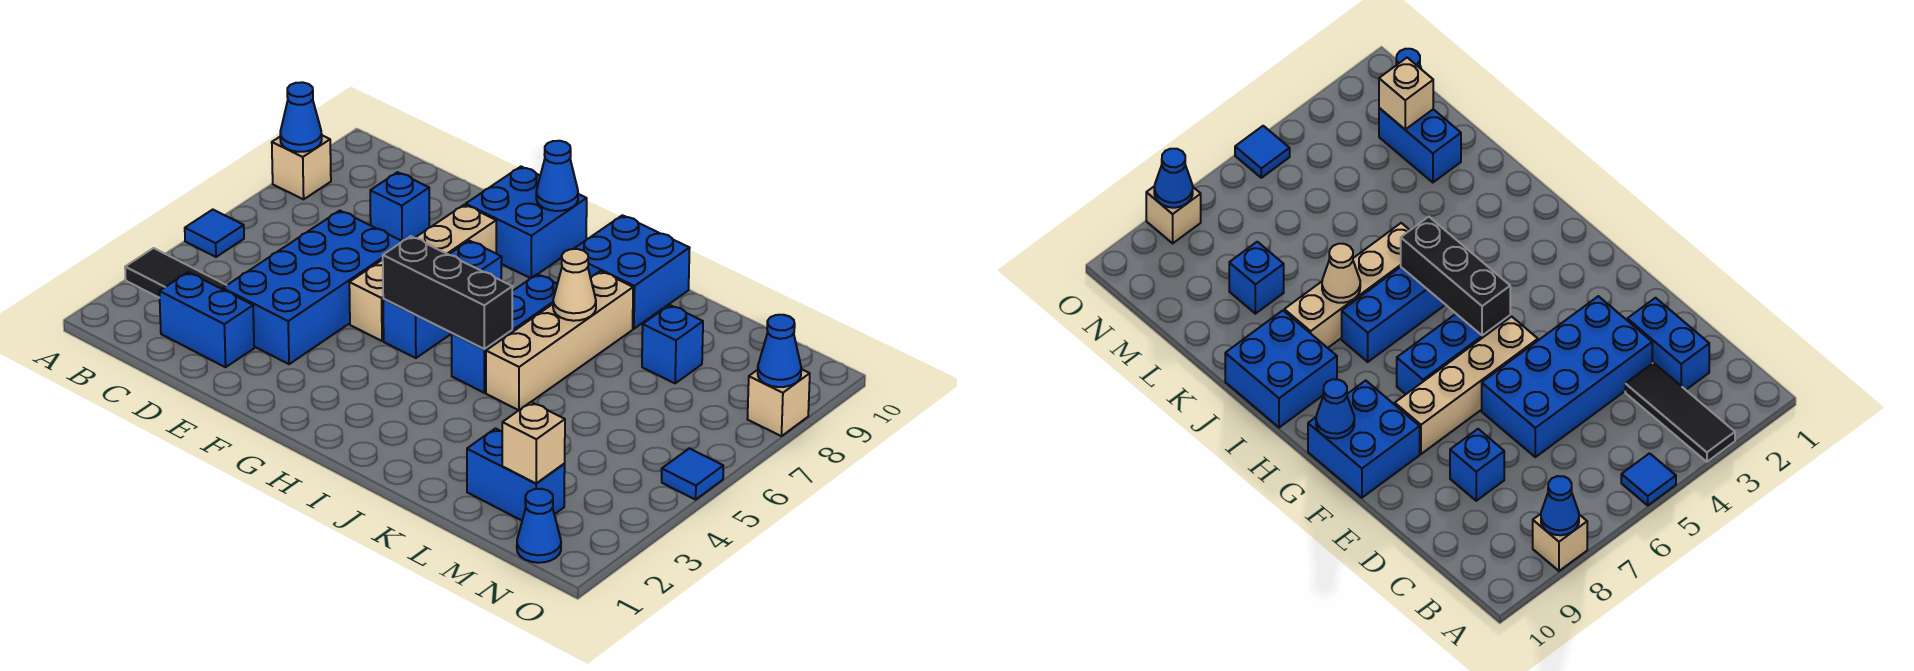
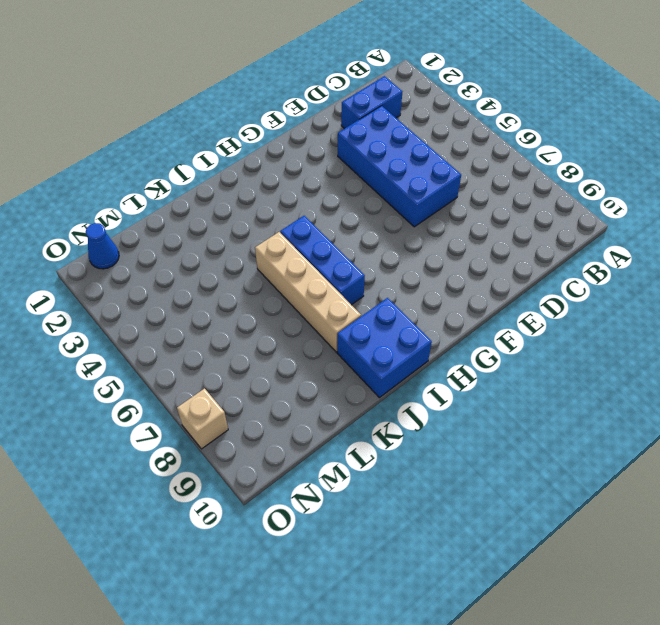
none -> black 1x3 tile [125,248,227,298]
none -> blue 1x1 tile [185,210,244,257]
none -> tan 1x1 brick [272,135,331,199]

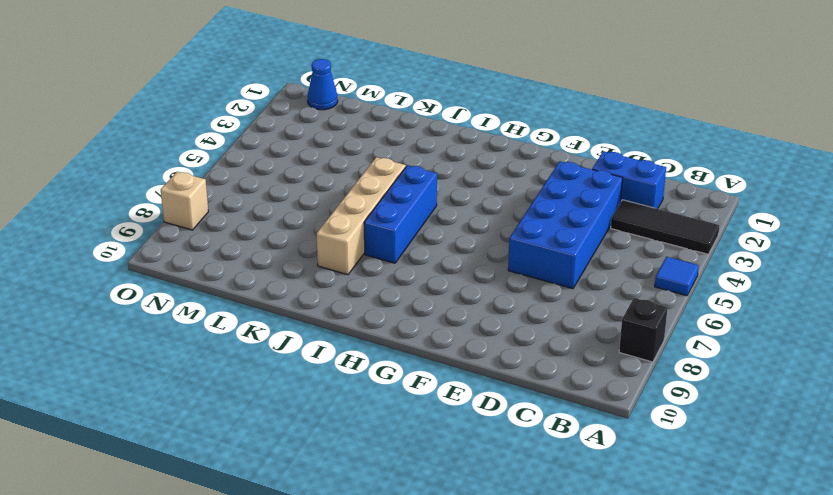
black 1x1 brick [619,298,668,362] -> tan 1x1 brick [272,135,331,199]
none -> blue 1x1 brick [370,172,429,241]
none -> tan 1x4 brick [349,205,496,341]
none -> blue 2x2 brick [466,167,587,278]

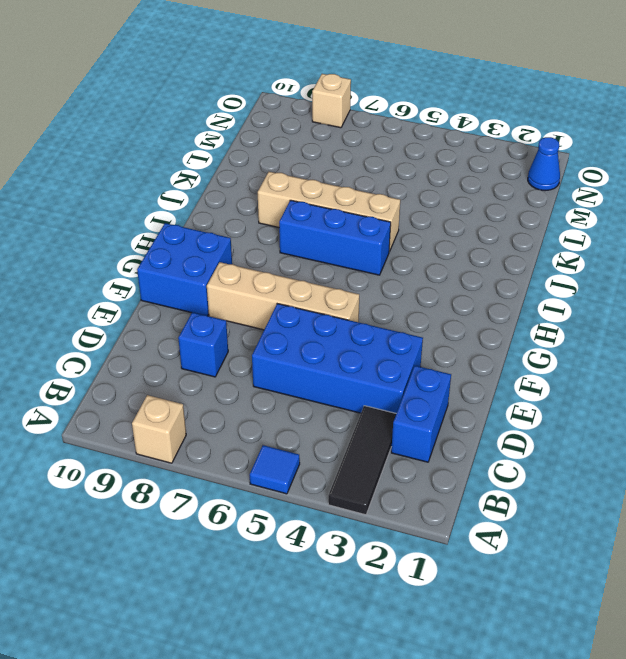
none -> blue 1x3 brick [383,241,502,358]
none -> blue 2x2 brick [574,215,690,329]
none -> blue 1x2 brick [467,429,565,520]

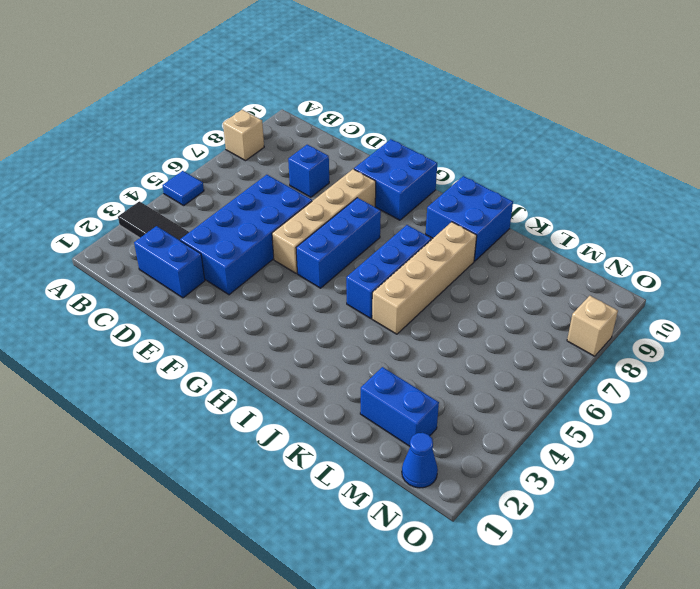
none -> blue 1x1 brick [642,305,703,383]
none -> blue 1x1 tile [662,448,723,500]
none -> blue 1x1 cone [280,82,322,152]

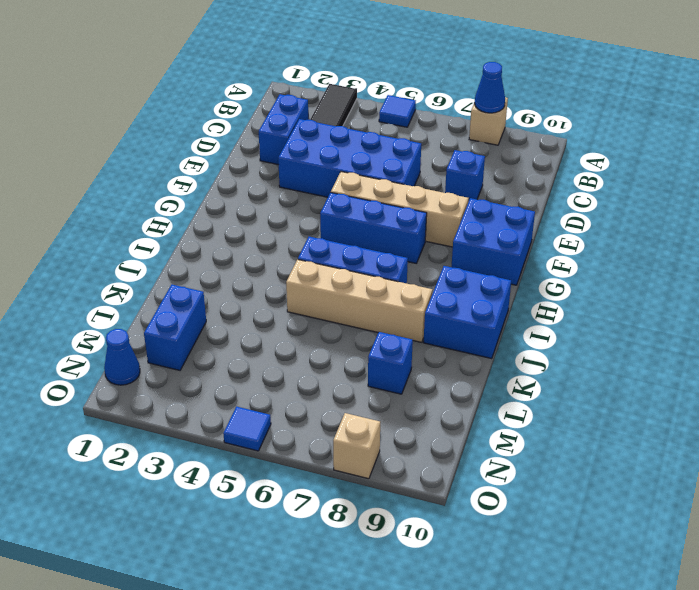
none -> black 1x3 brick [383,236,512,349]
none -> blue 1x1 cone [536,141,578,211]
none -> tan 1x1 cone [553,249,596,321]

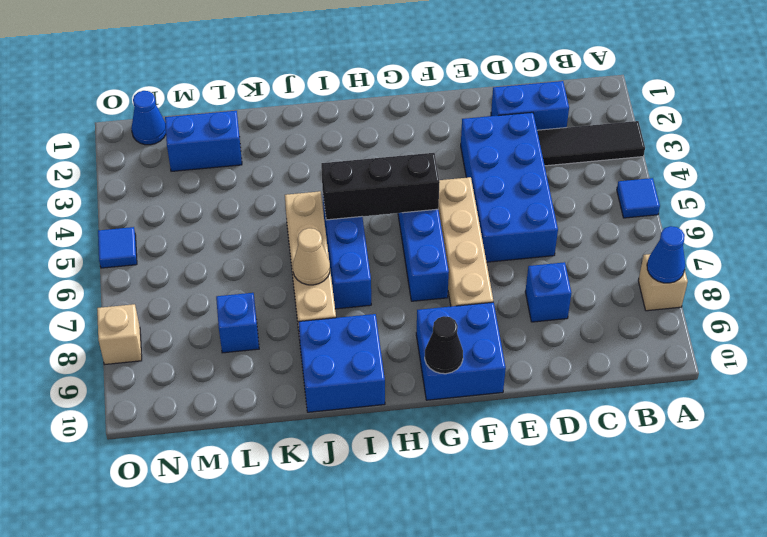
black 1x1 cone [425,316,463,374] -> blue 1x1 cone [536,141,578,211]
none -> tan 1x1 brick [502,402,565,483]
none -> blue 1x1 cone [758,315,801,387]

